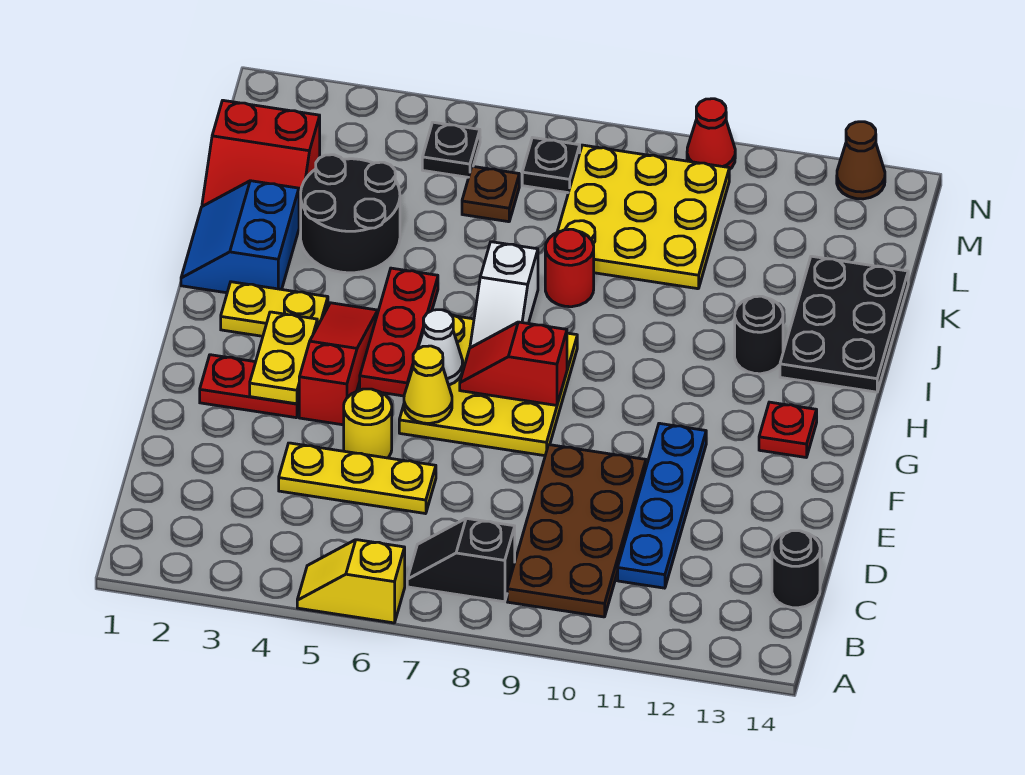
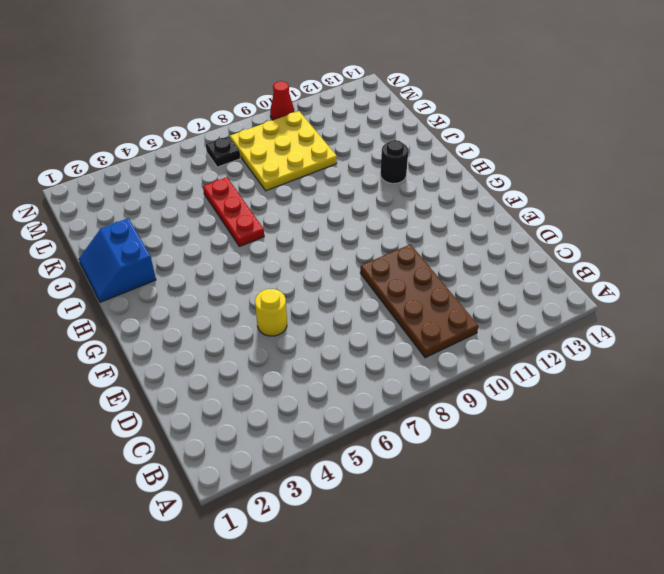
red 1x3 plate [203,177,264,247] -> red 1x3 plate moved to [360,268,438,396]
none -> yellow 1x2 slope [297,540,405,623]
none -> black 1x2 slope [407,518,515,602]
none -> blue 1x4 plate [618,423,706,588]
none -> black 1x1 round brick [772,531,820,608]

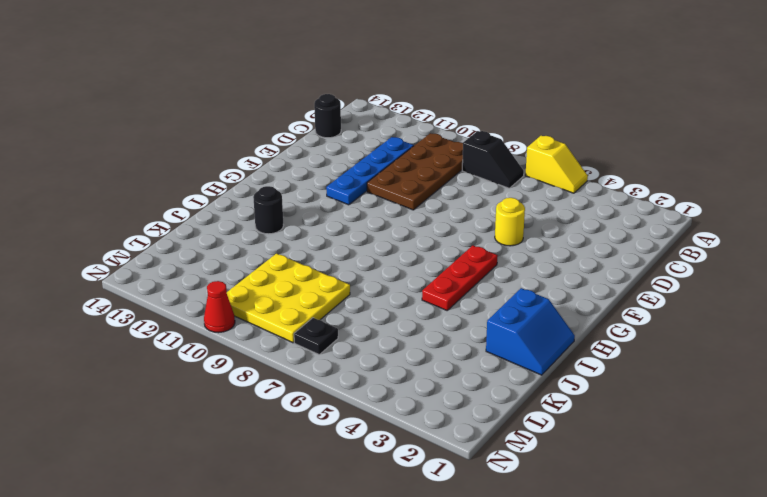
none -> yellow 1x3 plate [279,443,436,514]
none -> red 1x2 plate [200,355,299,418]
none -> red 1x3 slope [299,303,378,425]
none -> yellow 3x3 plate [399,315,577,456]

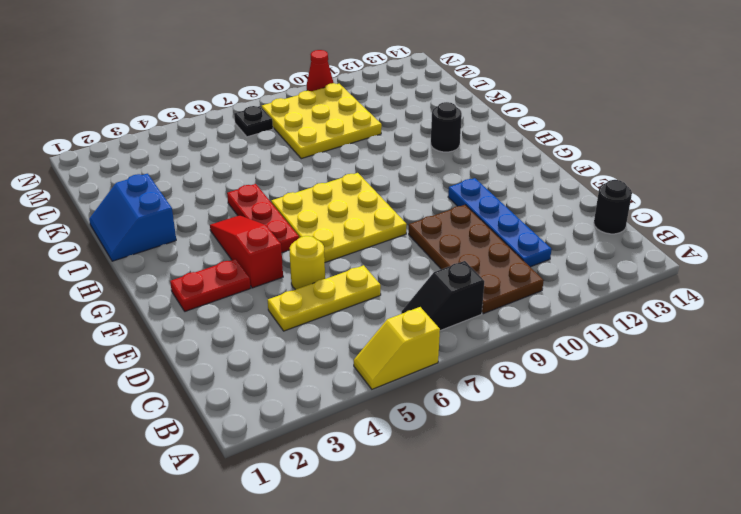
none -> red 1x1 plate [759,402,817,457]
none -> yellow 1x2 plate [221,282,328,336]
none -> black 2x3 plate [780,256,908,392]
none -> black 2x2 round brick [301,155,400,273]

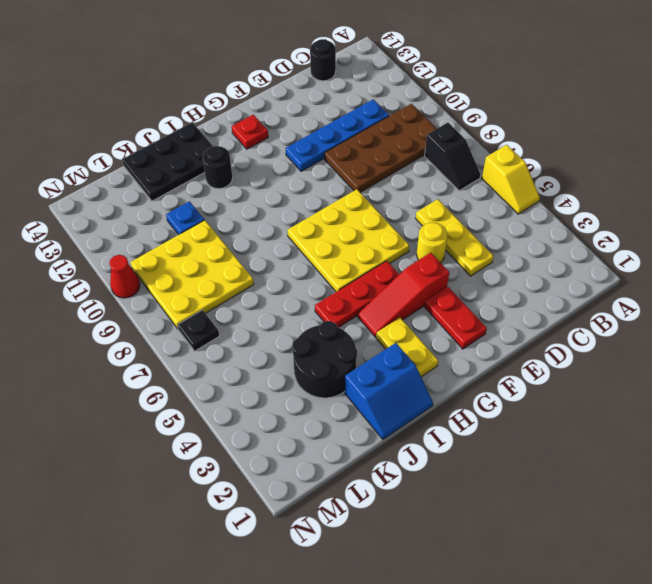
blue 1x1 plate [166,201,204,235] -> none
none -> red 1x1 round brick [545,229,594,307]
none -> red 2x2 slope [202,100,320,227]
none -> brown 1x1 plate [462,166,519,222]
none -> black 1x1 plate [422,122,480,177]

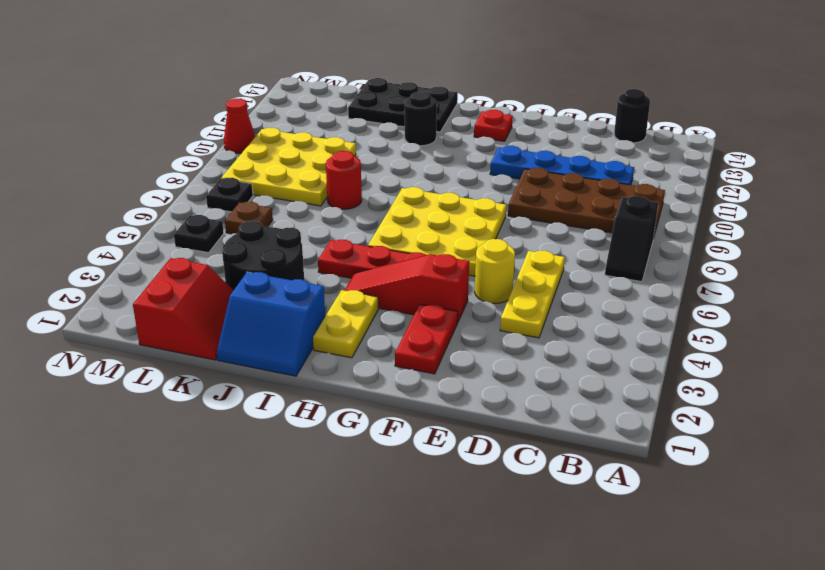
none -> yellow 1x2 slope [297,540,405,623]
none -> brown 1x1 cone [837,122,885,199]
none -> yellow 1x2 plate [250,312,317,404]
none -> yellow 1x1 cone [404,346,452,423]

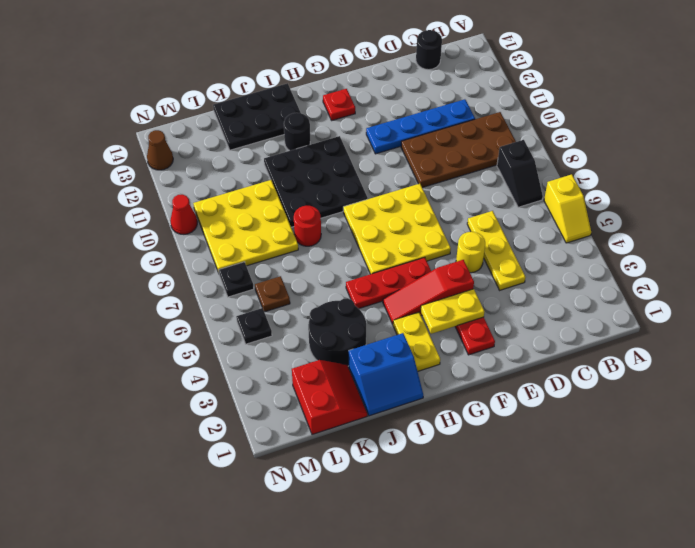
black 3x3 plate [264,136,368,227] -> none
none -> yellow 1x1 cone [404,346,452,423]
none -> white 1x1 cone [418,310,463,385]
none -> red 1x2 slope [460,322,567,405]
none -> white 1x2 slope [470,242,538,348]

